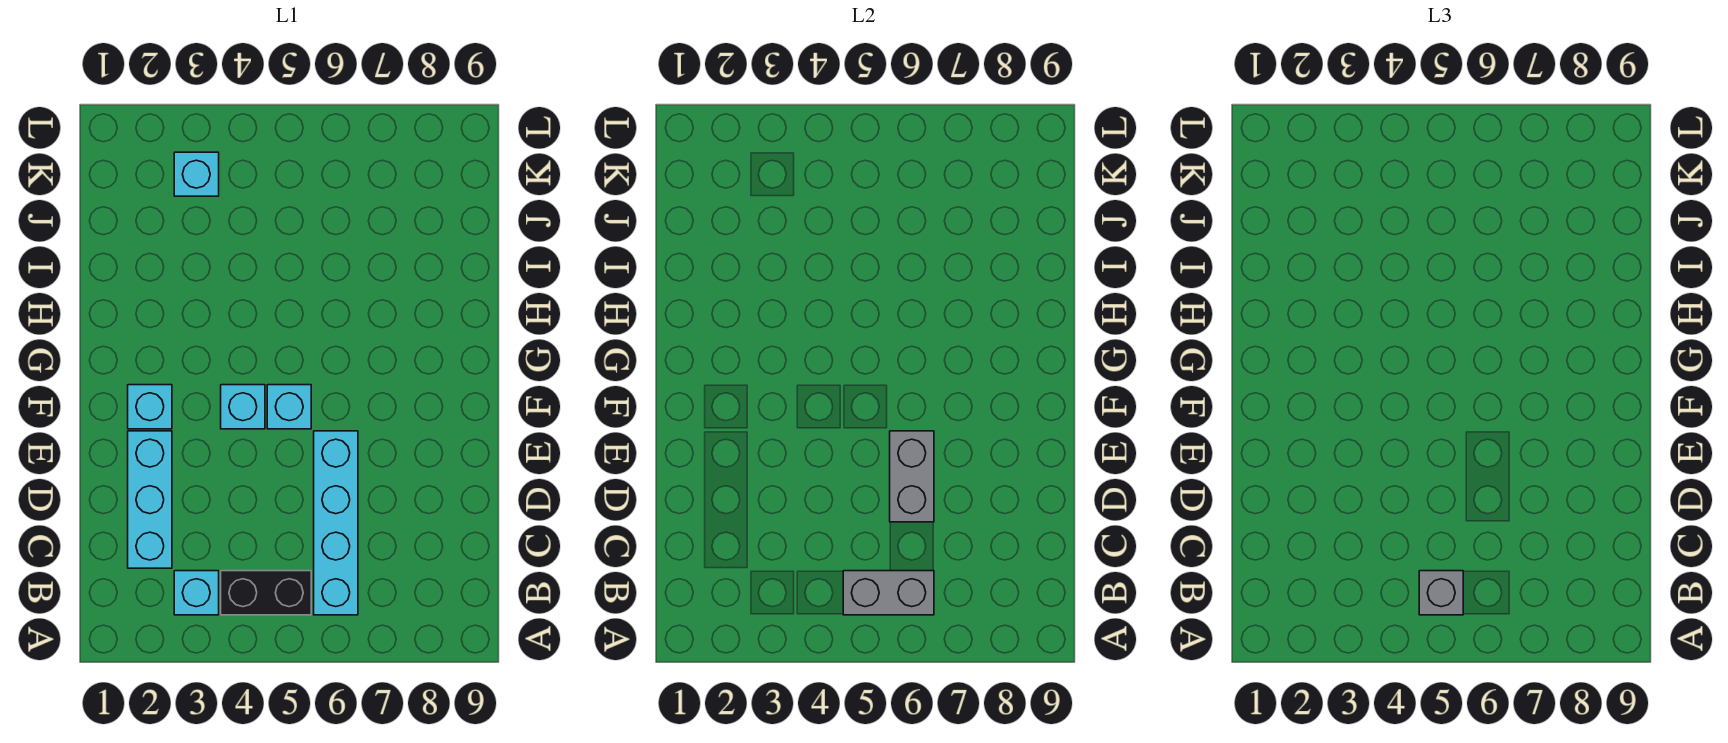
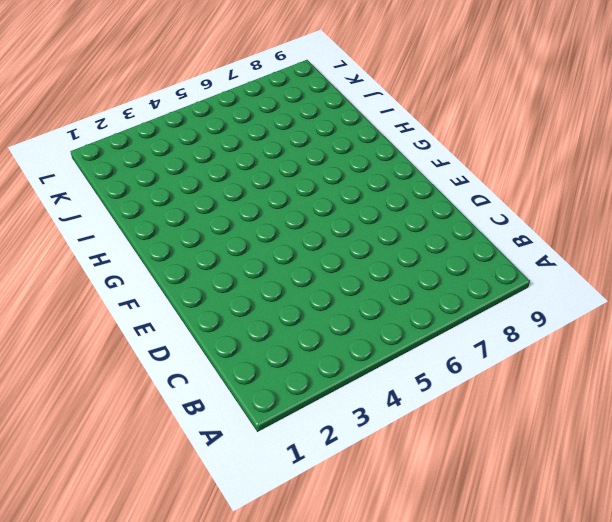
none -> cyan 1x1 brick [174,571,219,615]
none -> black 1x2 brick [221,571,311,615]

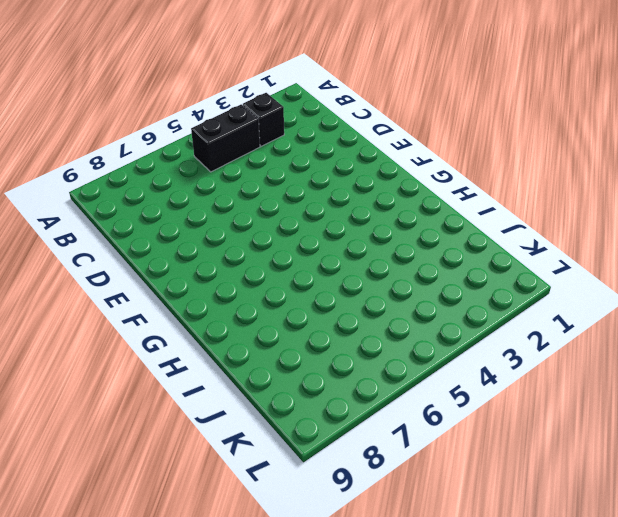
black 1x1 brick [243,93,284,146] -> cyan 1x1 brick [174,571,219,615]
none -> cyan 1x4 brick [314,431,358,615]
none -> cyan 1x3 brick [128,431,172,568]

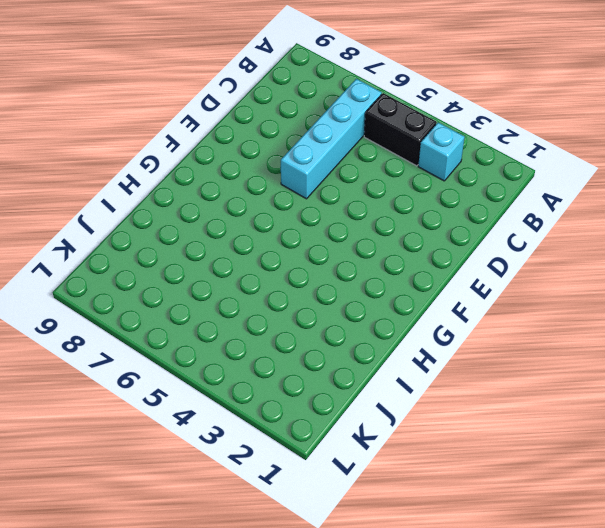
none -> cyan 1x3 brick [128,431,172,568]
none -> cyan 1x1 brick [128,385,172,429]

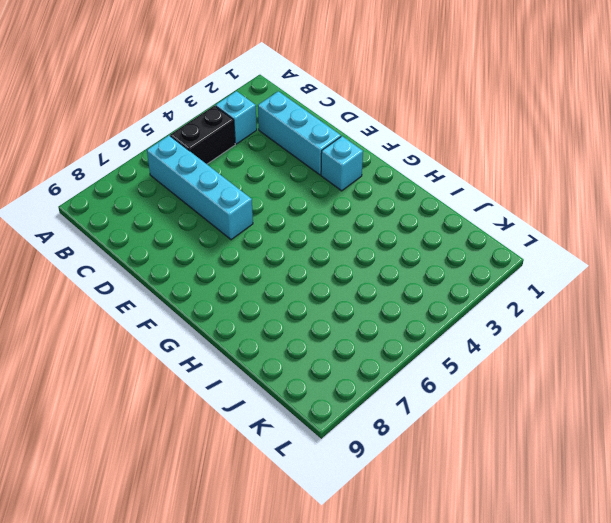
none -> cyan 1x1 brick [221,385,265,429]
none -> cyan 1x1 brick [267,385,311,429]

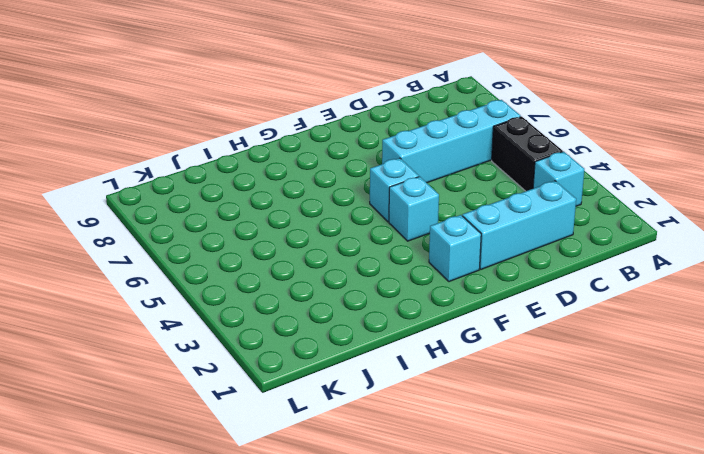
none -> cyan 1x1 brick [174,152,219,196]
none -> grey 1x2 brick [843,571,934,615]

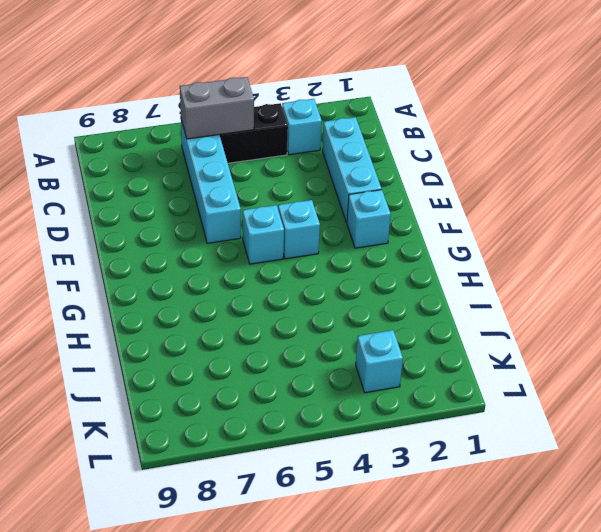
none -> grey 1x2 brick [890,431,934,522]
none -> grey 1x1 brick [1419,571,1463,615]

